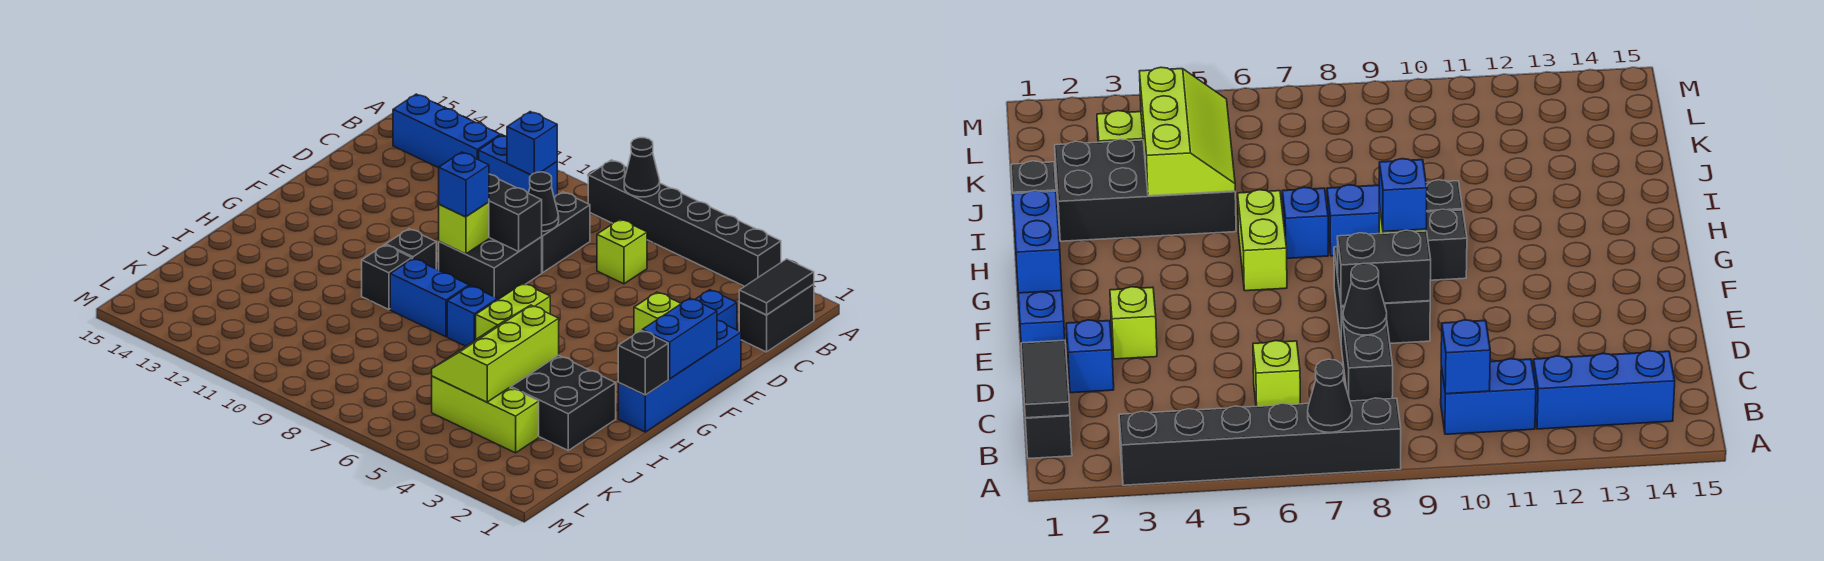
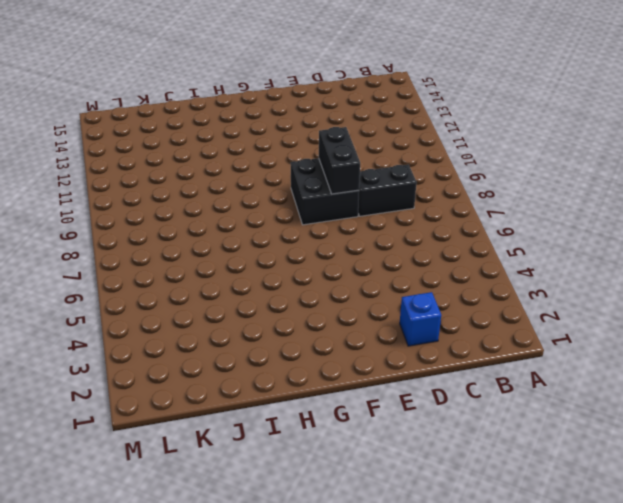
none -> black 1x6 brick [588,160,781,286]
none -> black 1x2 brick [739,284,814,352]
none -> blue 1x2 brick [479,135,557,198]

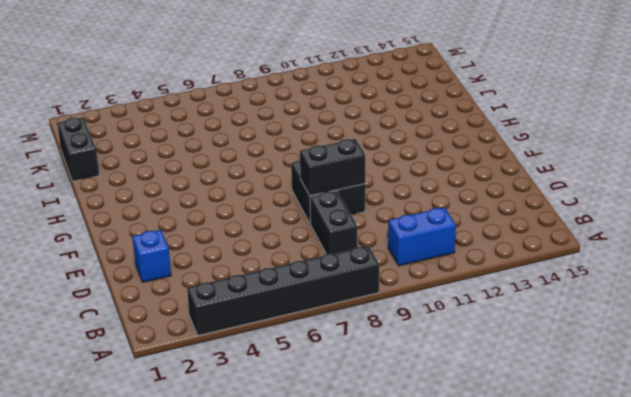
black 1x2 brick [57,117,99,181] -> black 1x2 brick moved to [739,284,814,352]
none -> blue 1x3 brick [393,94,500,168]
none -> lime 1x1 brick [597,219,647,284]
none -> blue 1x4 brick [618,321,741,432]

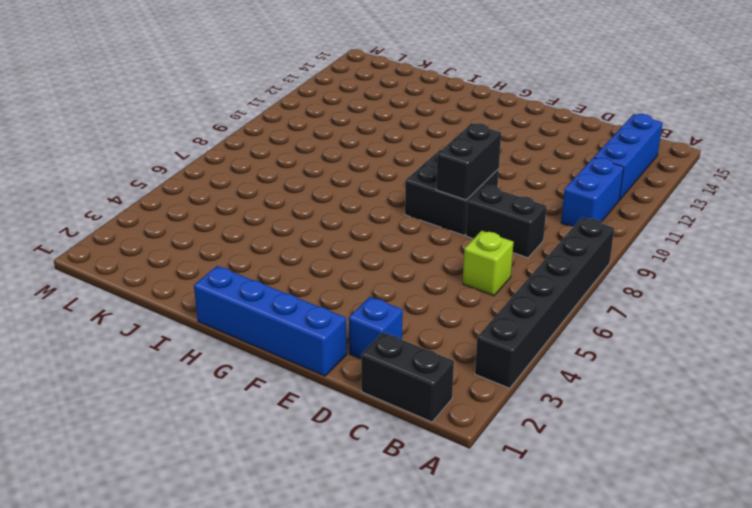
none -> lime 1x1 brick [634,292,681,334]
none -> lime 1x2 brick [476,283,550,339]
none -> black 1x1 brick [386,229,436,269]

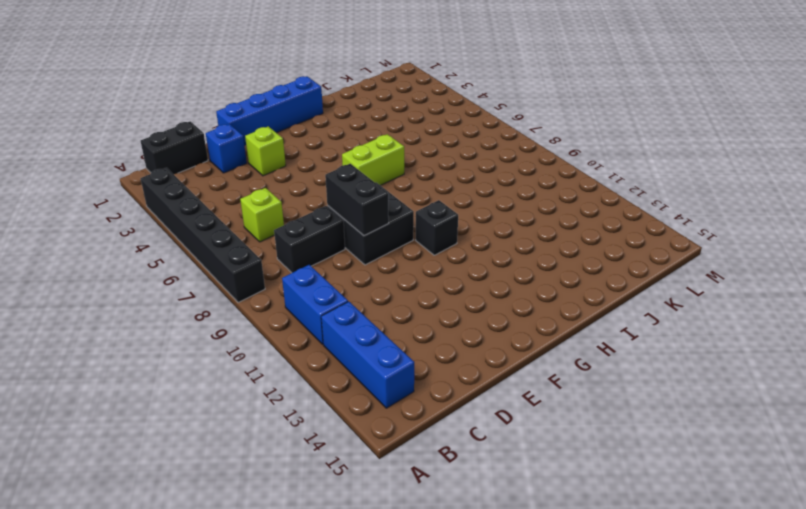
none -> blue 1x1 brick [447,286,497,346]
none -> blue 1x2 brick [390,258,469,337]
none -> black 1x1 brick [362,245,412,309]

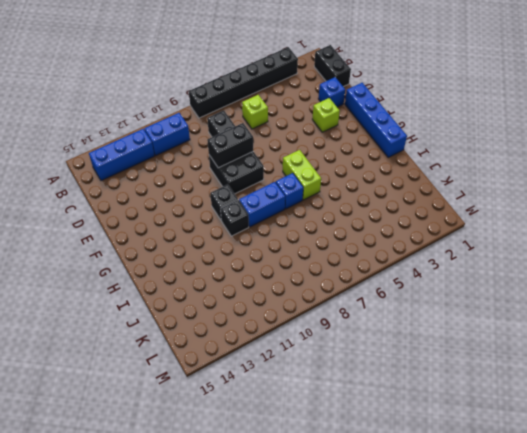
none -> black 2x4 brick [510,355,616,450]
none -> lime 1x3 brick [432,376,539,453]
none -> black 1x1 cone [624,138,660,197]

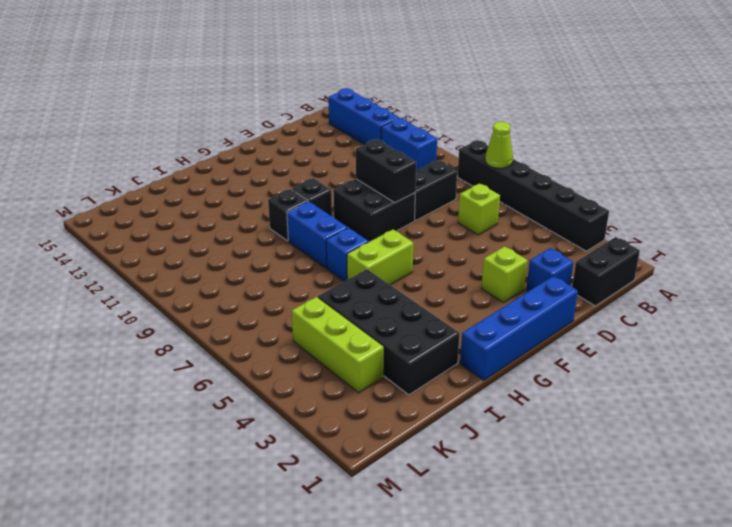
lime 1x1 cone [485,122,513,168] -> black 1x1 cone [624,138,660,197]
none -> black 1x2 tile [739,259,814,315]
none -> blue 1x1 brick [507,112,557,175]
none -> black 1x1 cone [529,172,559,231]

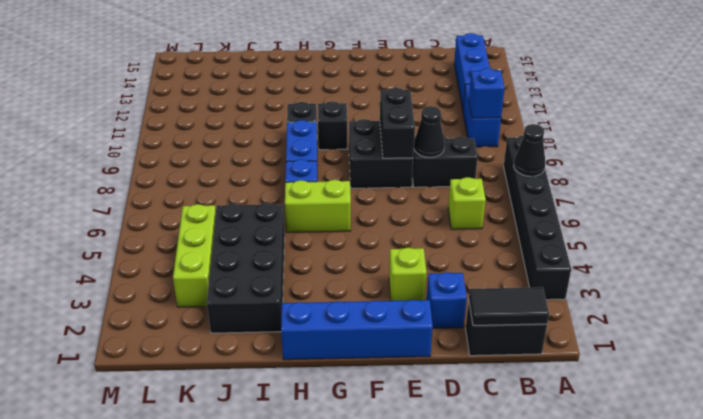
none -> blue 1x2 brick [642,298,717,379]
none -> lime 1x1 brick [439,202,489,254]
none -> black 1x1 brick [618,330,668,395]

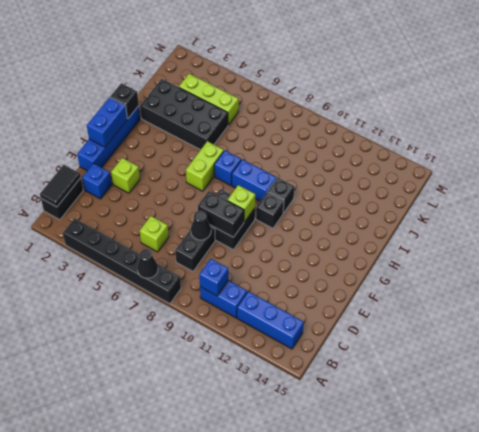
none -> lime 2x3 slope [432,305,559,402]
none -> blue 1x1 brick [439,152,489,217]

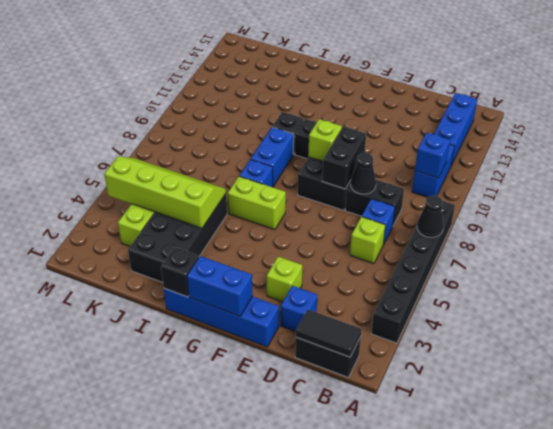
blue 1x1 brick [362,199,395,245] -> blue 1x1 brick moved to [439,152,489,217]
lime 2x4 slope [104,156,226,228] -> lime 2x3 slope [432,305,559,402]

